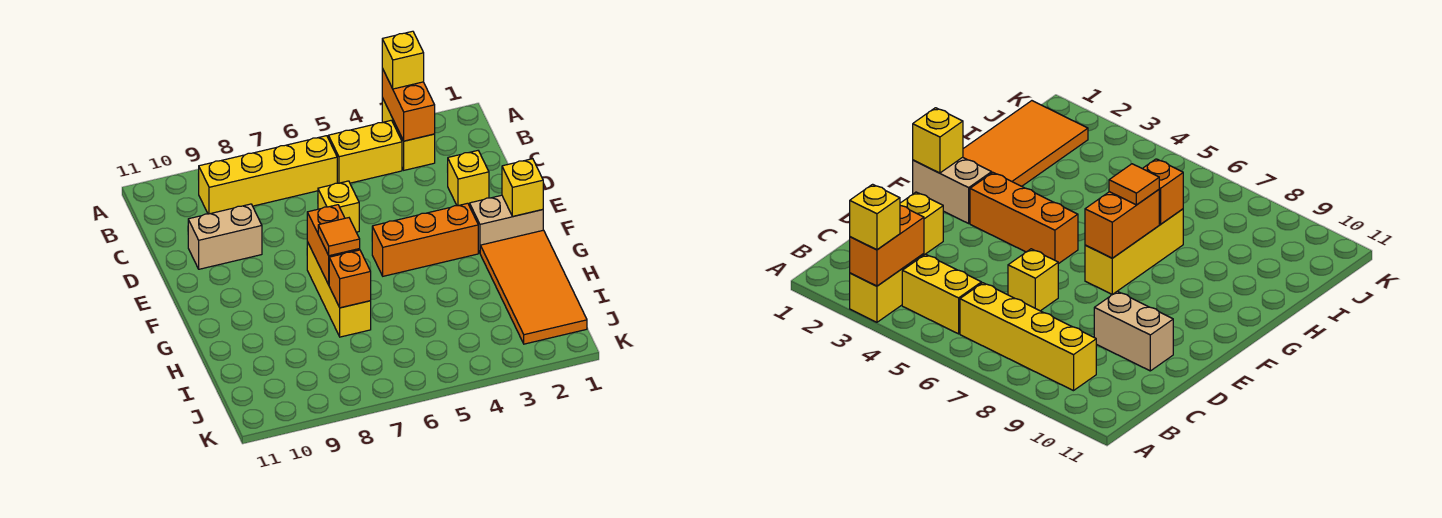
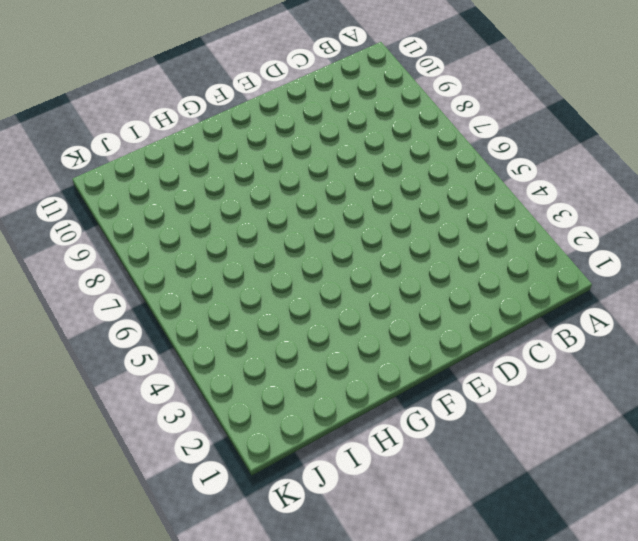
none -> yellow 1x2 brick [382,98,435,170]
none -> yellow 1x2 brick [328,120,402,183]
none -> yellow 1x4 brick [199,136,337,214]

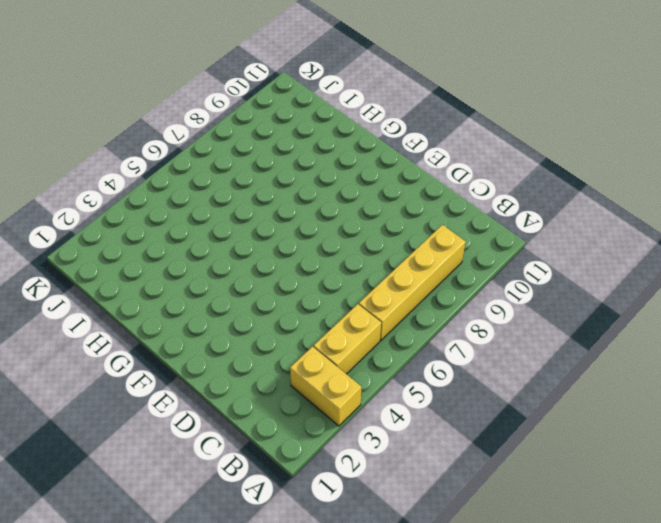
none -> yellow 1x1 brick [447,151,489,206]
none -> yellow 1x1 brick [318,181,359,232]
none -> tan 1x2 brick [188,204,262,269]

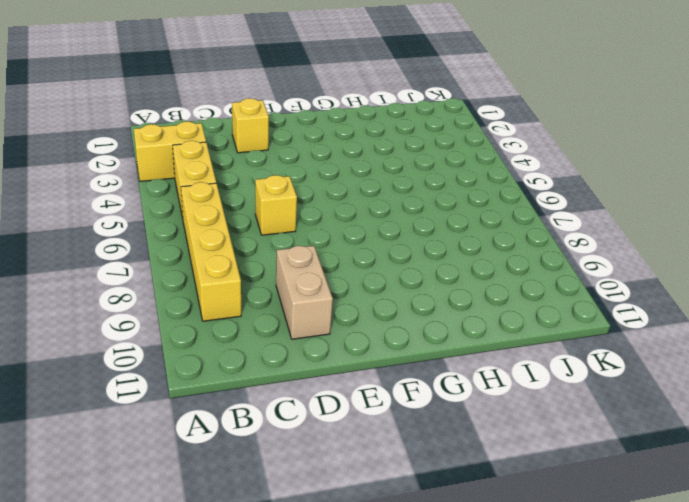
none -> tan 1x2 brick [470,195,543,253]
none -> orange 1x3 brick [372,203,478,276]
none -> yellow 1x3 brick [307,242,371,337]

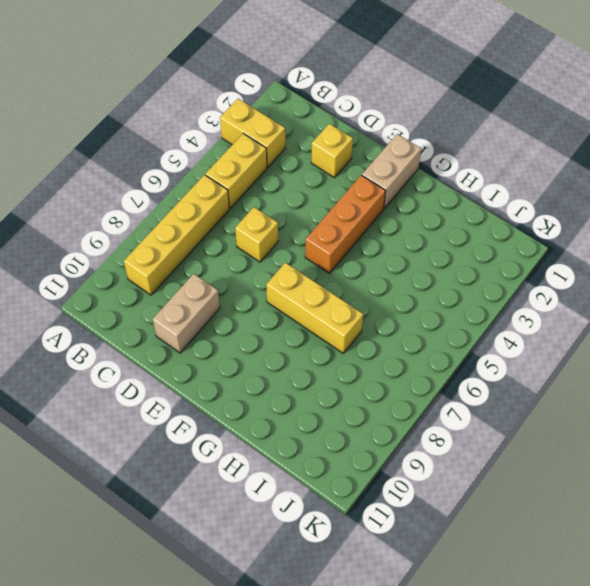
none -> orange 2x4 tile [480,230,587,344]
none -> orange 1x2 brick [382,69,435,141]
none -> yellow 1x1 brick [502,159,543,216]

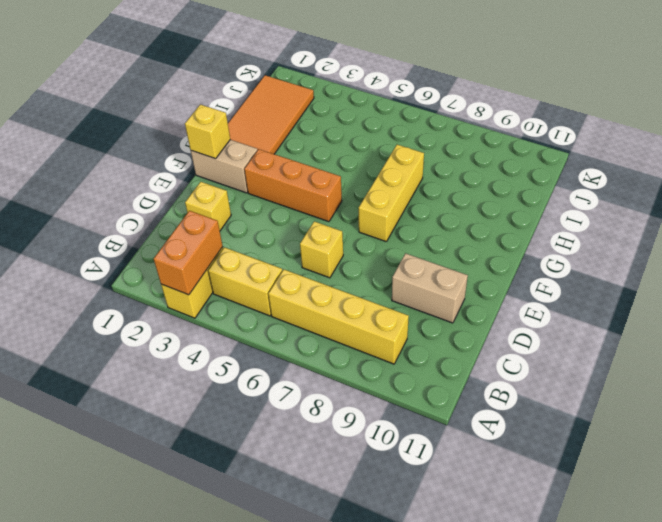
none -> orange 1x2 brick [307,205,360,285]
none -> orange 1x1 brick [329,250,371,308]
none -> yellow 1x1 brick [382,31,424,89]

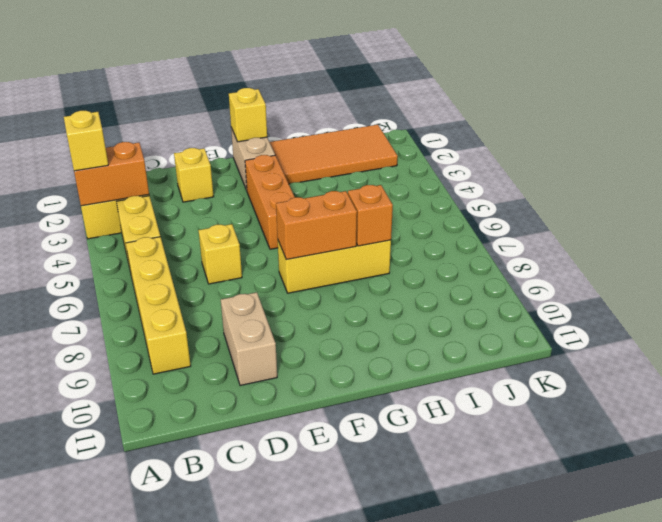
none -> orange 1x1 tile [318,218,360,256]

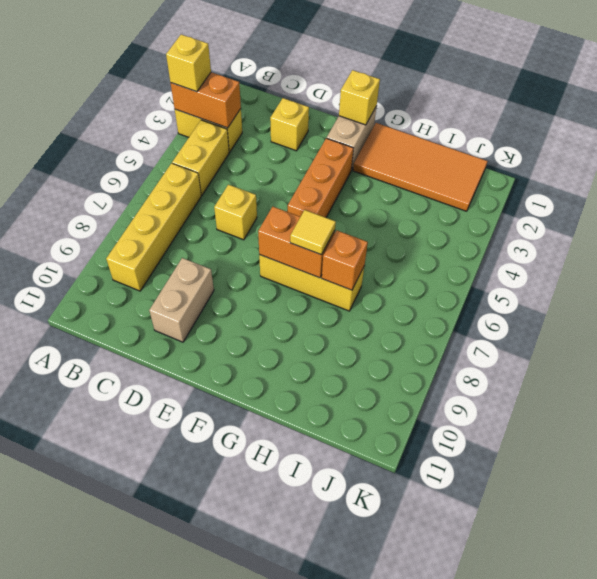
yellow 1x1 tile [290,210,336,255] -> orange 1x1 tile [318,218,360,256]

